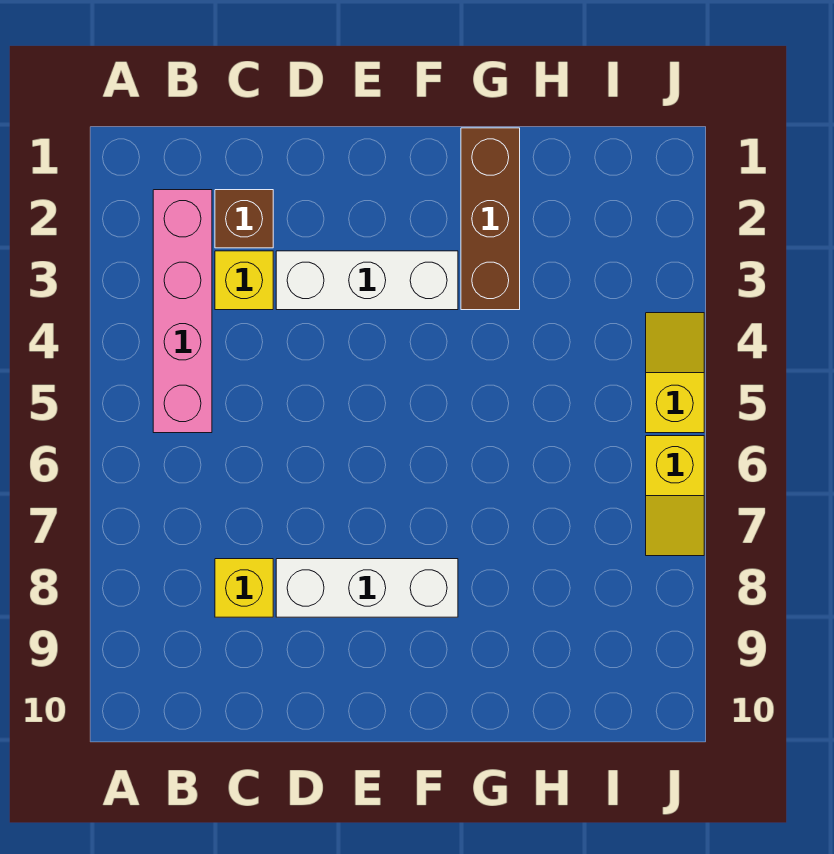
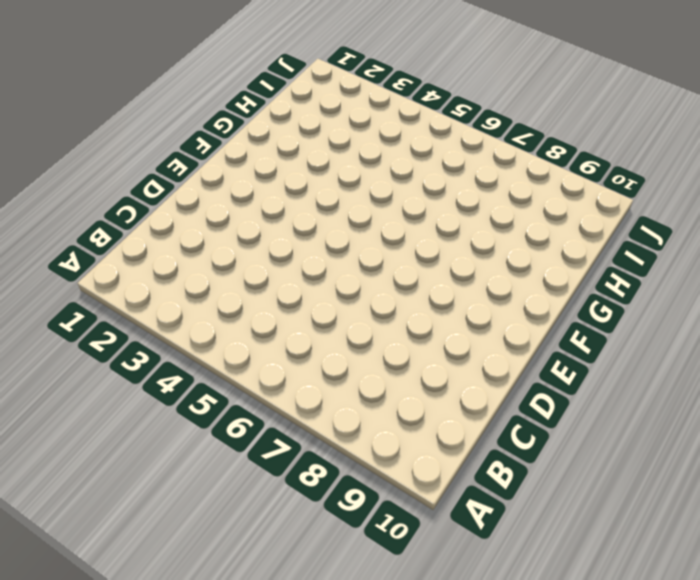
none -> pink 1x4 brick [153,190,212,433]
none -> brown 1x1 brick [215,190,273,248]

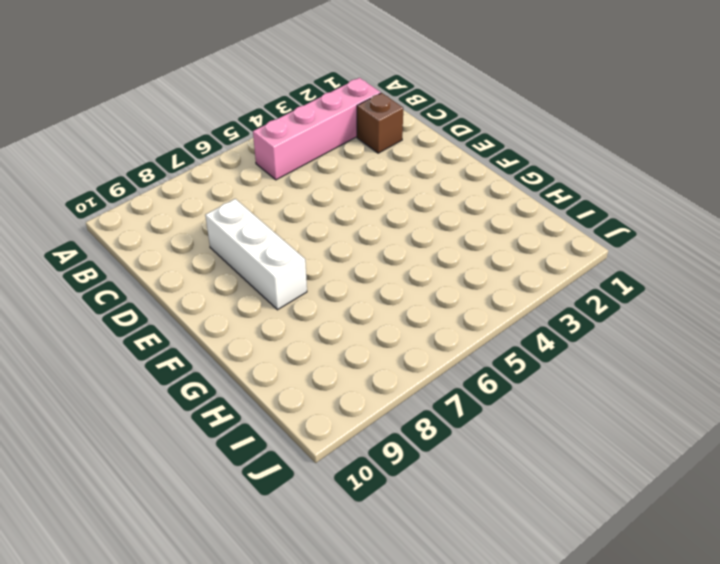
none -> yellow 1x1 brick [215,251,273,310]
none -> yellow 1x1 brick [215,559,273,617]

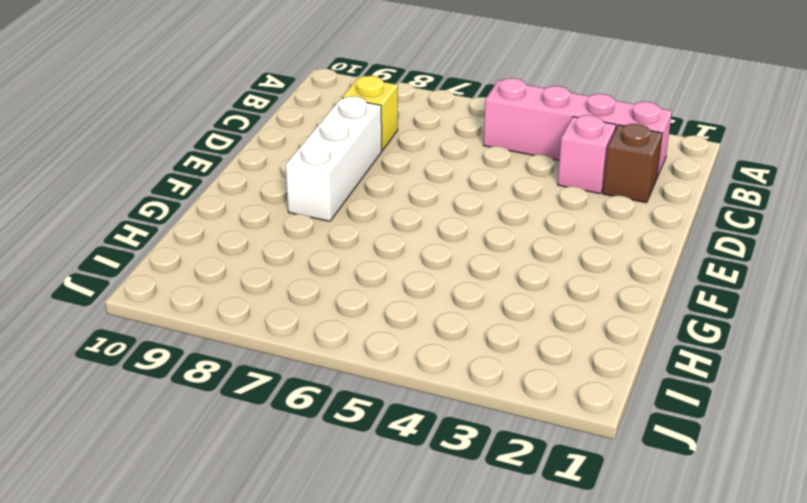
pink 1x1 brick [558,115,616,194] -> yellow 1x1 brick [215,251,273,310]
none -> white 1x3 brick [276,251,458,310]
none -> brown 1x3 brick [461,128,520,310]

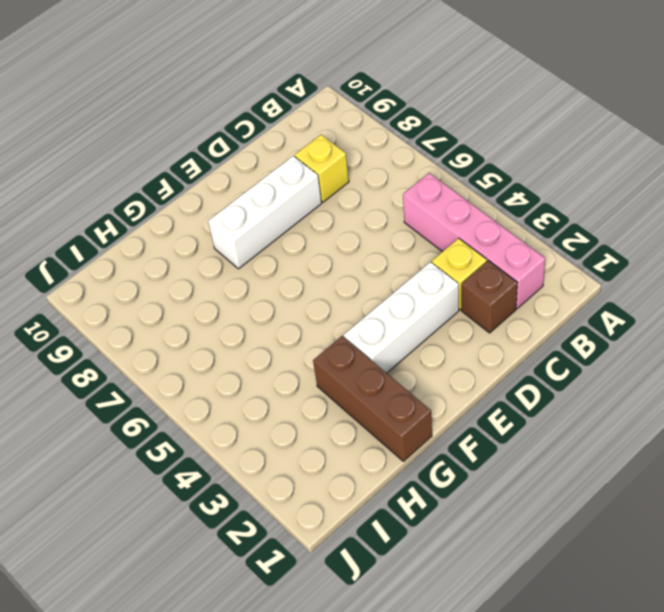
none -> yellow 1x2 slope [646,313,704,433]
none -> yellow 1x2 slope [646,436,704,556]

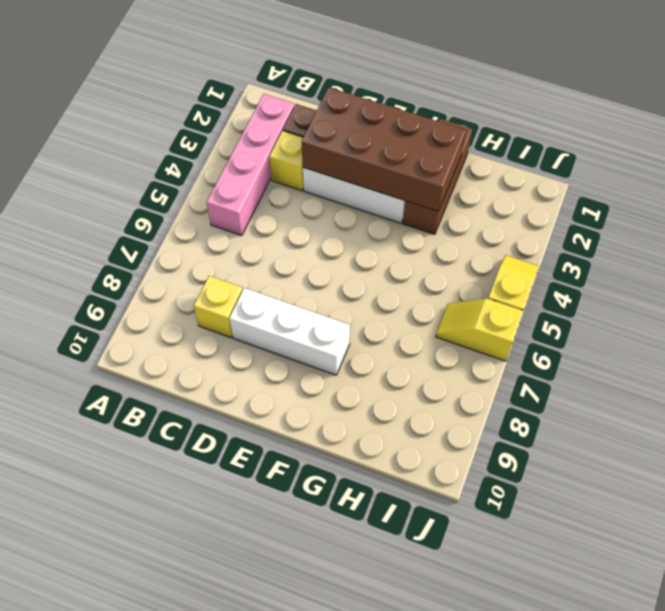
brown 2x4 brick [302,87,466,211] -> none
yellow 1x2 slope [436,299,523,361] -> yellow 1x2 slope turned to [646,436,704,556]

